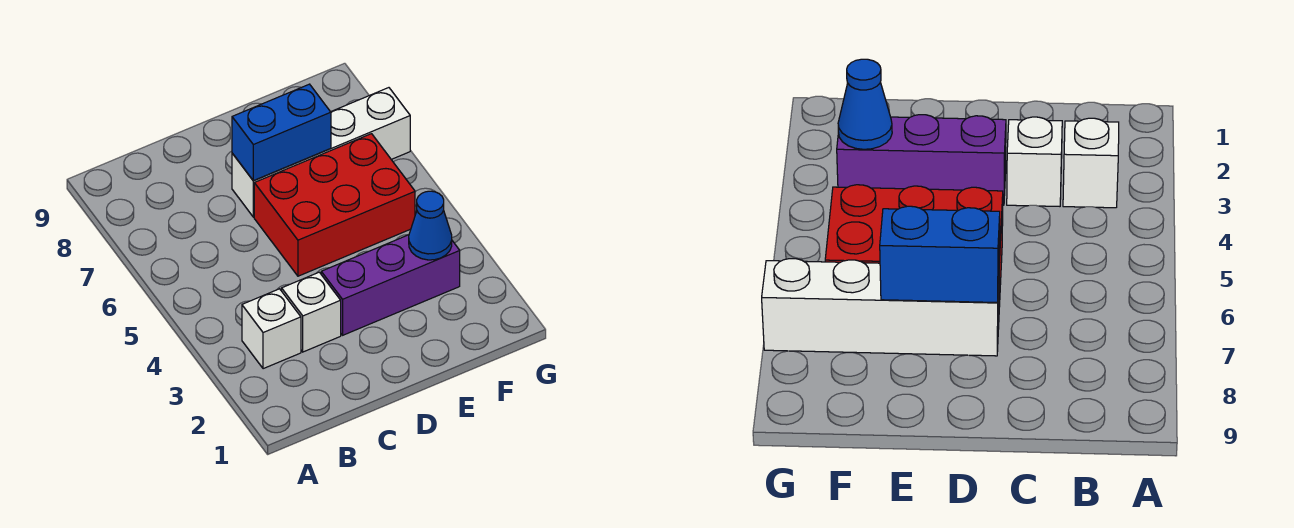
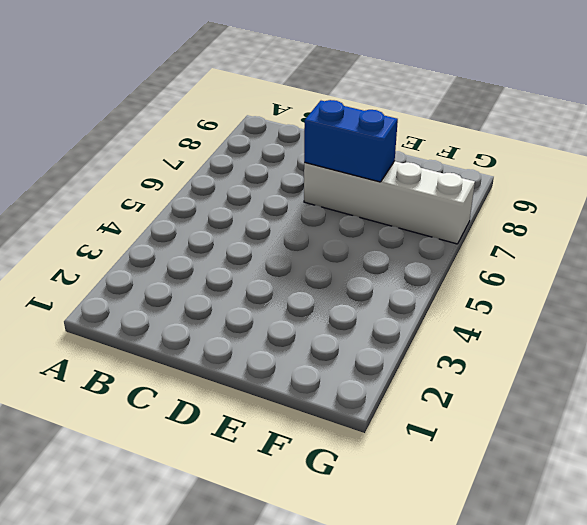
none -> white 1x1 brick [242,289,301,369]
none -> white 1x1 brick [282,272,341,352]

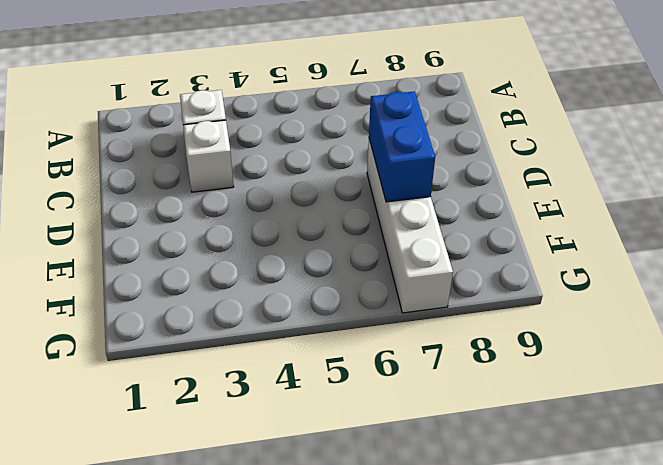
none -> purple 1x3 brick [321,235,460,335]
none -> red 2x3 brick [254,134,415,276]

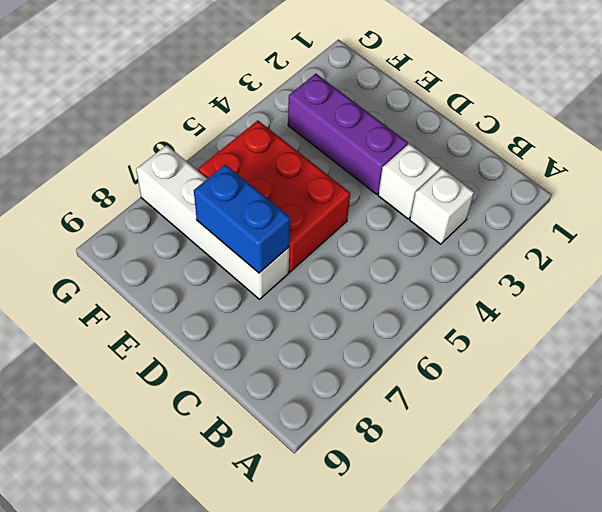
none -> blue 1x1 cone [409,191,452,260]

